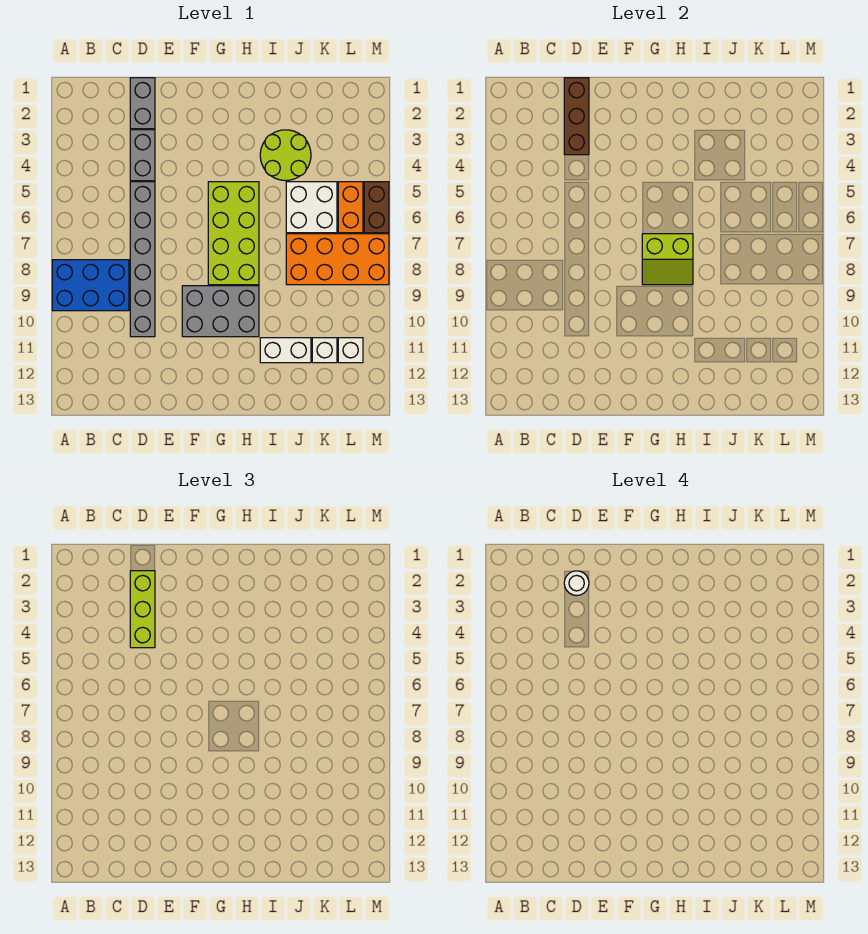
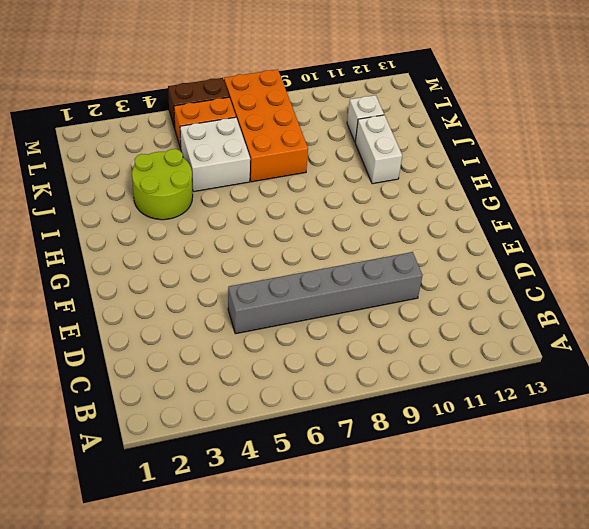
none -> blue 2x3 brick [52,260,129,311]
none -> grey 1x2 brick [130,78,155,129]
none -> grey 1x2 brick [130,130,155,181]

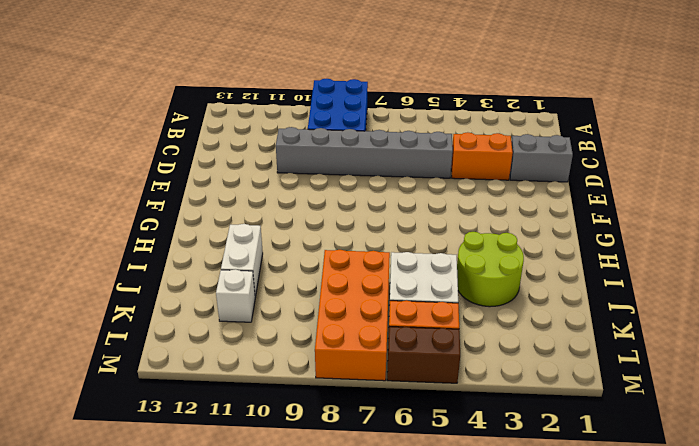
orange 1x2 brick [451,132,513,180] -> grey 1x2 brick [130,130,155,181]
none -> grey 2x3 brick [182,286,259,337]
none -> lime 2x4 brick [208,182,259,285]
none -> white 1x1 brick [338,338,363,363]

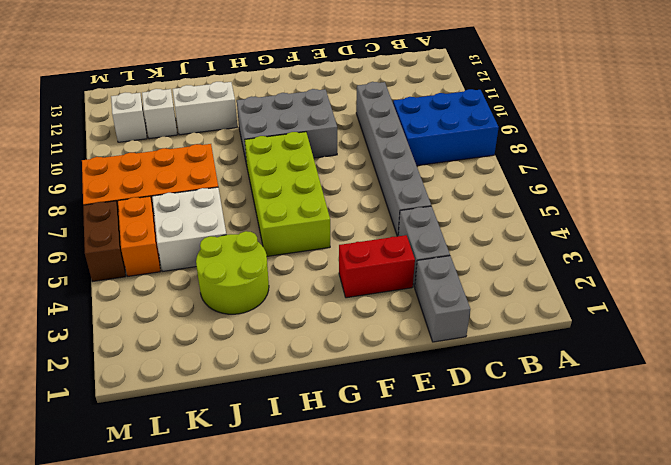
red 1x2 brick [339,235,415,298] -> none
none -> brown 1x3 brick [564,78,589,155]
none -> lime 2x2 slope [642,234,693,285]
none -> lime 1x3 brick [130,571,155,648]

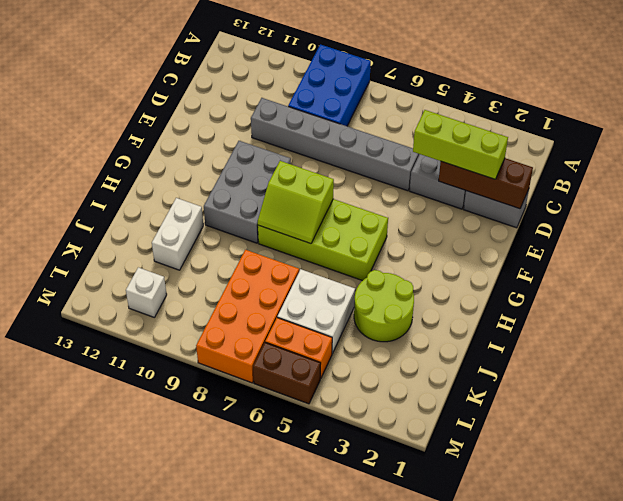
lime 2x2 slope [258,161,334,244] -> lime 2x2 slope turned to [642,234,693,285]
none -> white 1x1 brick [312,338,337,363]
none -> white 1x1 round brick [564,571,589,596]

